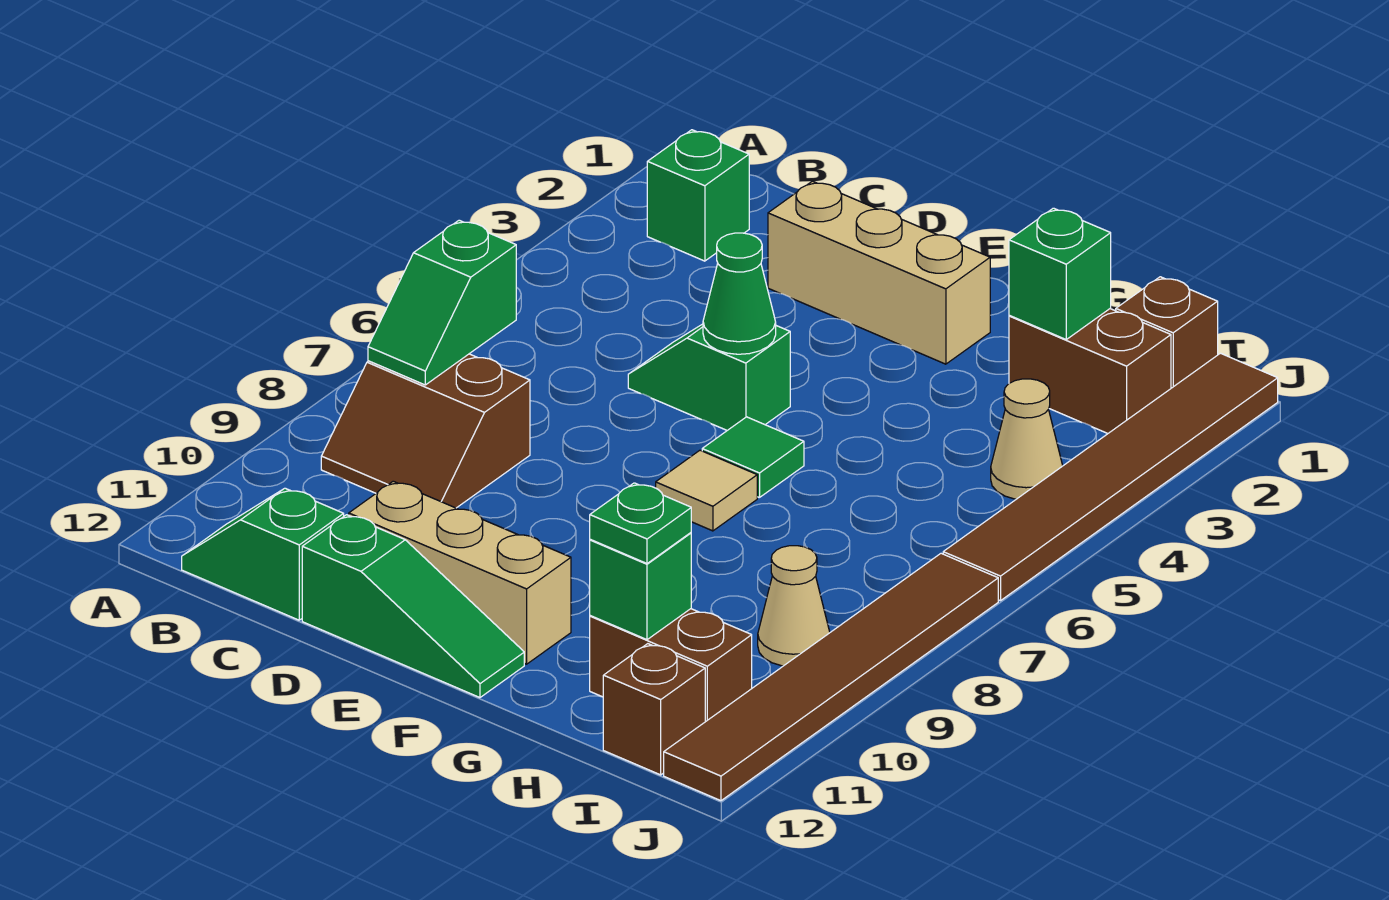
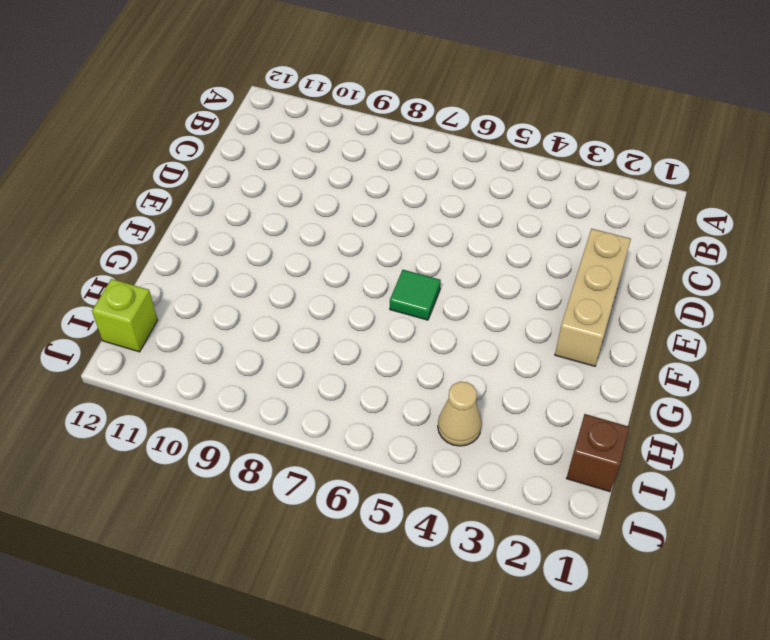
lime 1x1 brick [92,279,158,352] -> brown 1x1 brick [603,644,705,775]
none -> green 1x1 brick [647,130,749,261]
none -> brown 2x2 slope [321,354,530,508]
none -> green 1x2 slope [182,488,344,620]

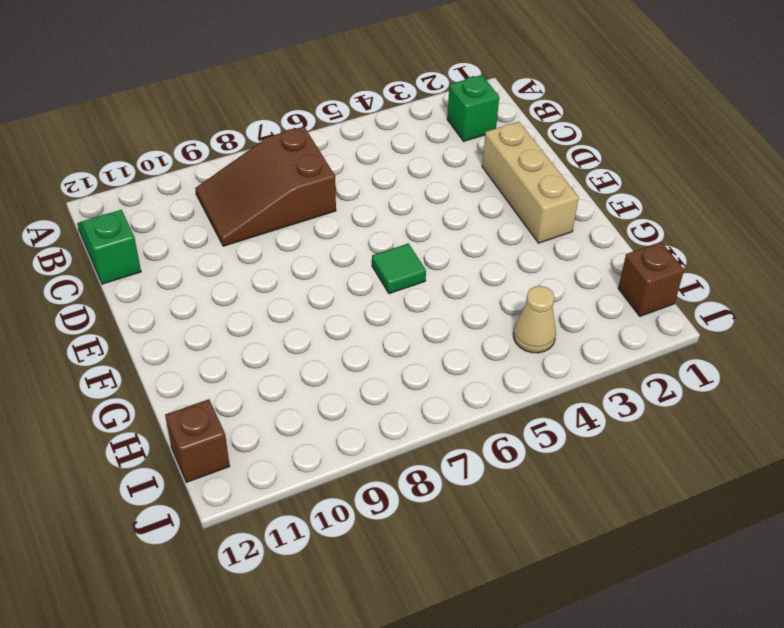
brown 2x3 slope [195,127,336,246] -> brown 2x2 slope [321,354,530,508]
none -> green 1x2 slope [628,324,790,430]
none -> tan 1x3 brick [349,481,571,664]
none -> green 1x3 slope [302,515,524,698]

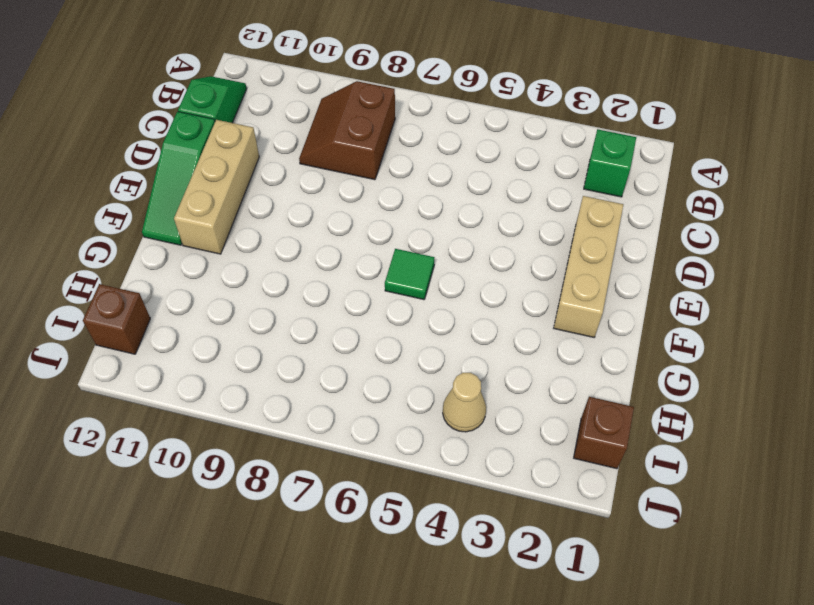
none -> green 1x2 slope [628,324,790,430]
none -> tan 1x1 tile [656,450,757,531]
none -> brown 1x2 brick [1009,309,1171,433]

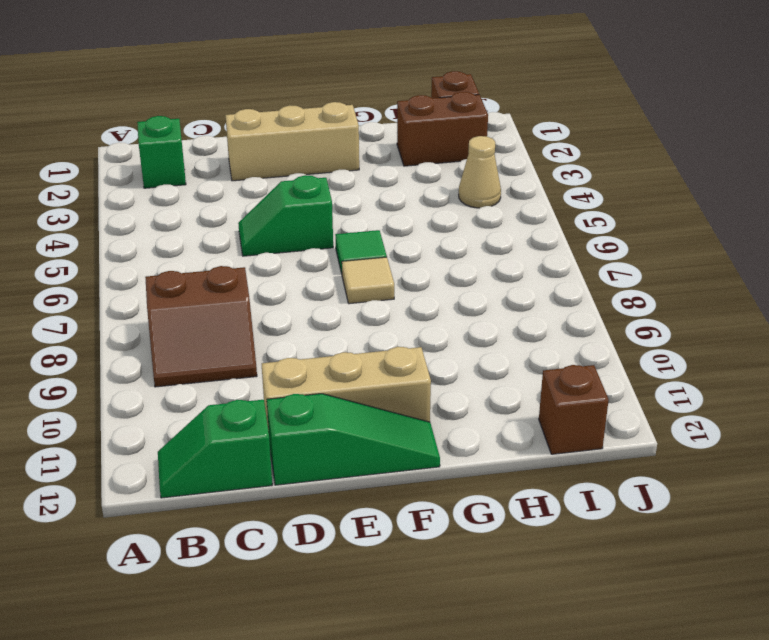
none -> brown 1x2 brick [590,609,752,722]
none -> tan 1x1 cone [758,546,830,666]
none -> brown 1x6 tile [943,353,1278,601]

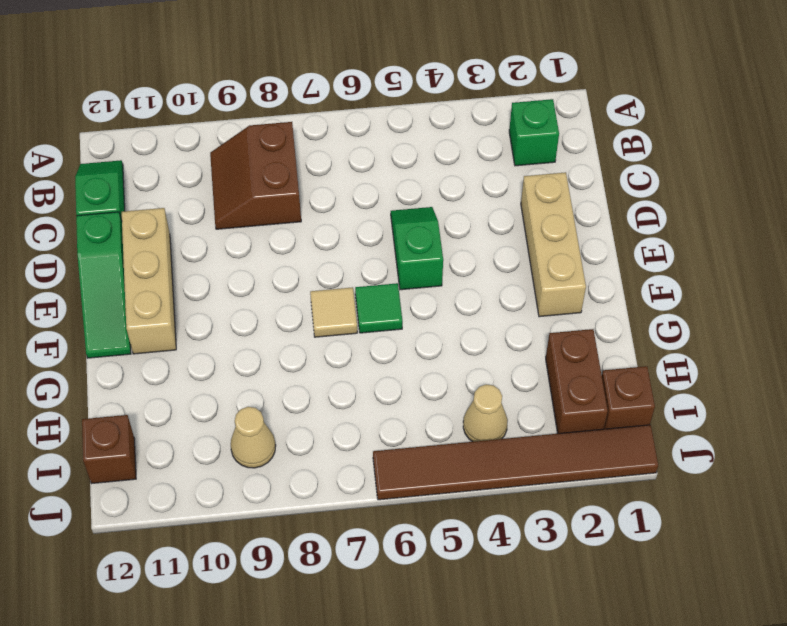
none -> brown 1x2 brick [590,609,752,722]
none -> brown 1x6 tile [664,553,998,801]
none -> green 1x2 slope [368,220,516,385]

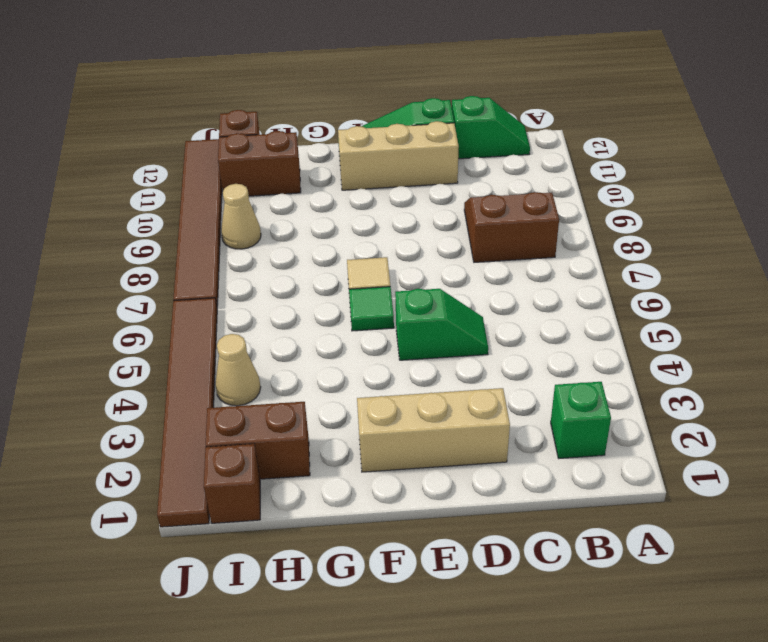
none -> green 1x2 slope [368,220,516,385]
none -> green 1x1 cone [703,233,776,354]
none -> green 1x1 brick [1009,208,1111,339]

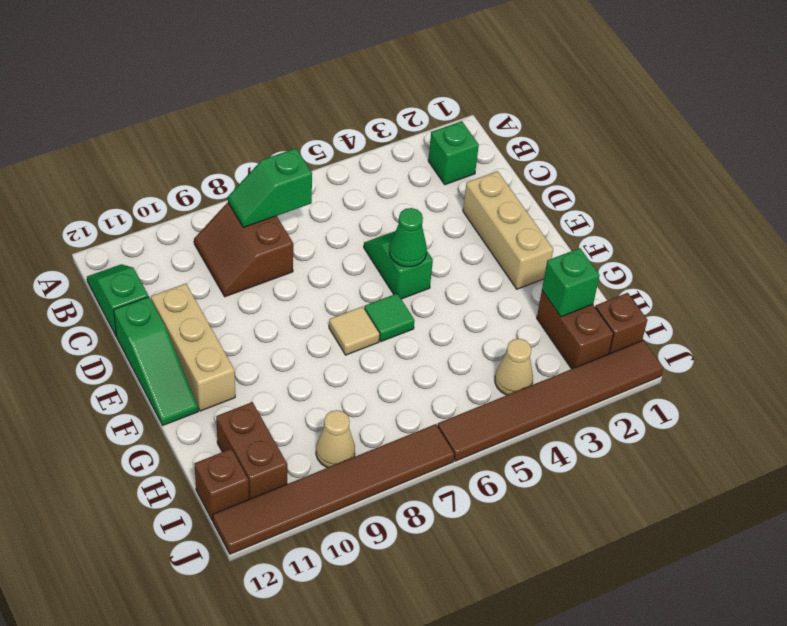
none -> green 1x1 brick [590,533,691,640]
none -> green 1x1 plate [590,483,691,563]

